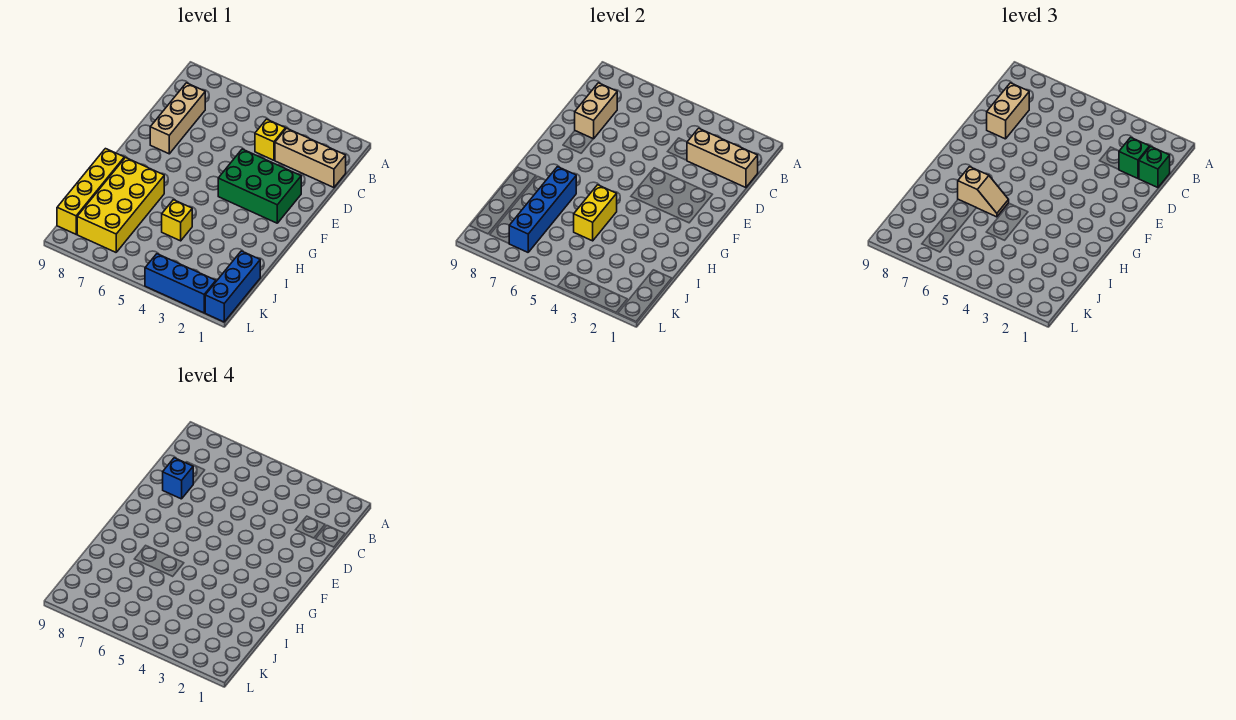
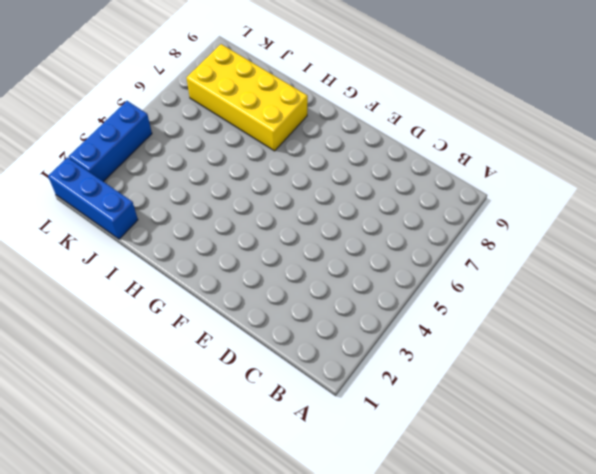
none -> tan 1x3 brick [275,128,346,188]
none -> yellow 1x1 brick [255,119,286,160]
none -> tan 1x3 brick [150,83,205,154]

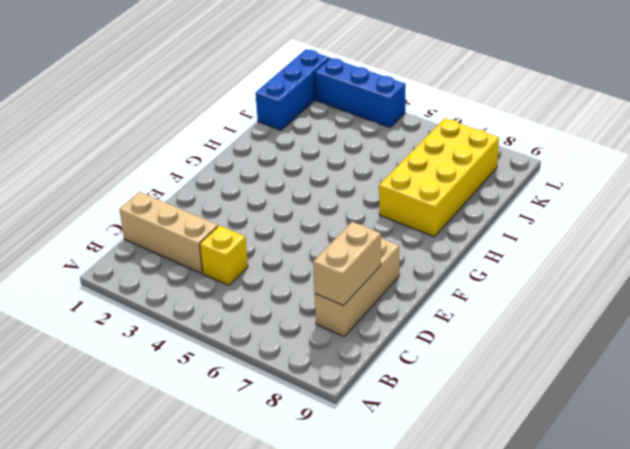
none -> green 2x3 brick [218,149,301,223]
none -> yellow 1x4 brick [57,149,124,234]
none -> yellow 1x1 brick [162,200,192,241]

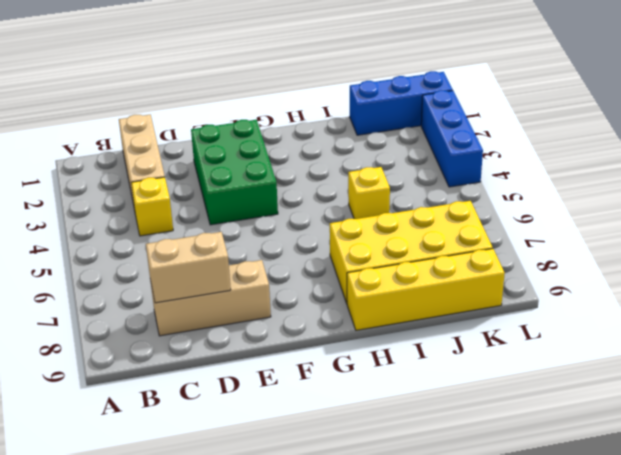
none -> tan 1x3 brick [687,128,758,188]
none -> yellow 1x2 brick [574,185,617,241]
none -> blue 1x4 brick [509,167,576,252]

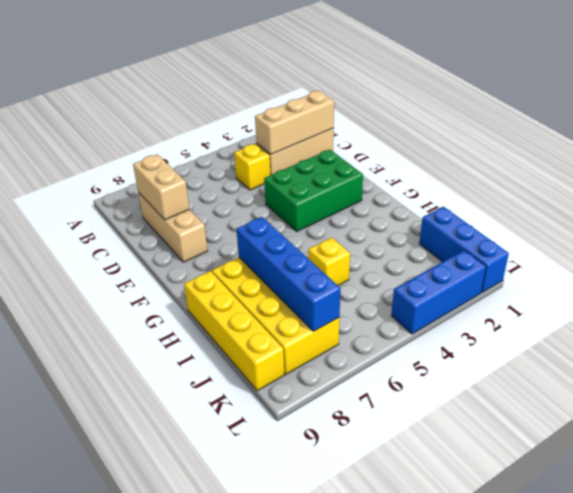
none -> yellow 1x2 brick [574,185,617,241]
none -> green 1x1 brick [1139,146,1170,188]
none -> green 1x1 brick [1119,137,1150,178]

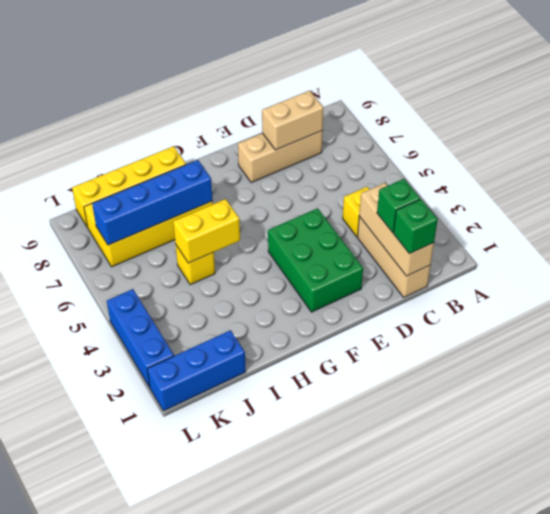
none -> tan 1x2 brick [987,83,1029,139]
none -> tan 1x2 slope [958,167,1009,217]
none -> blue 1x1 brick [163,458,193,499]

